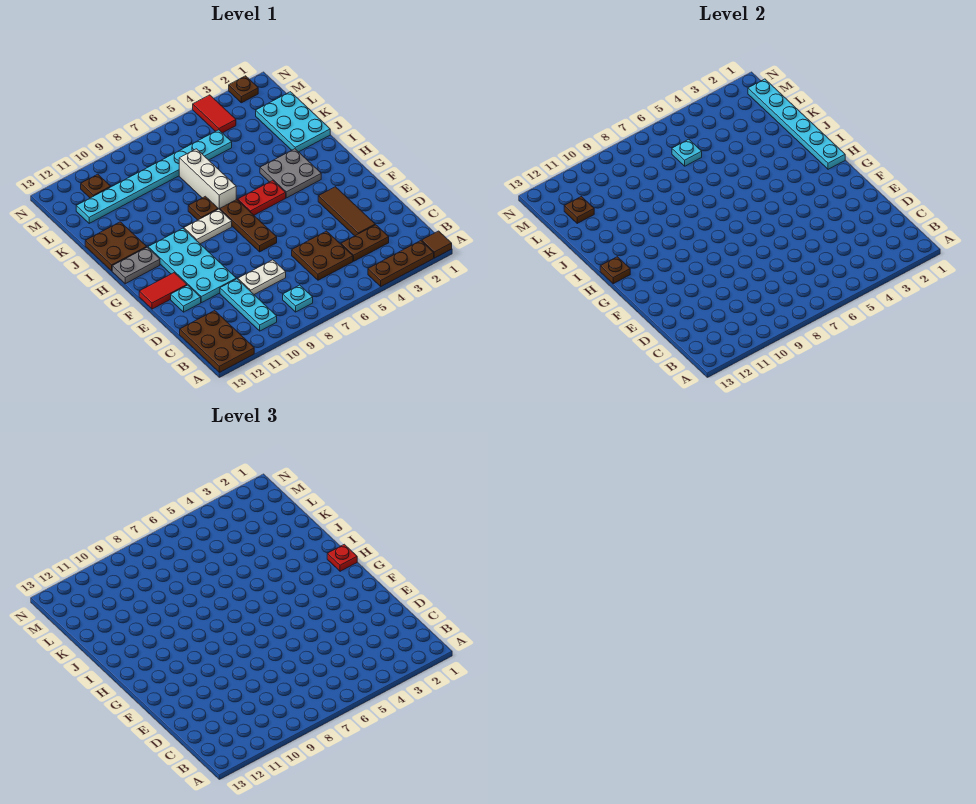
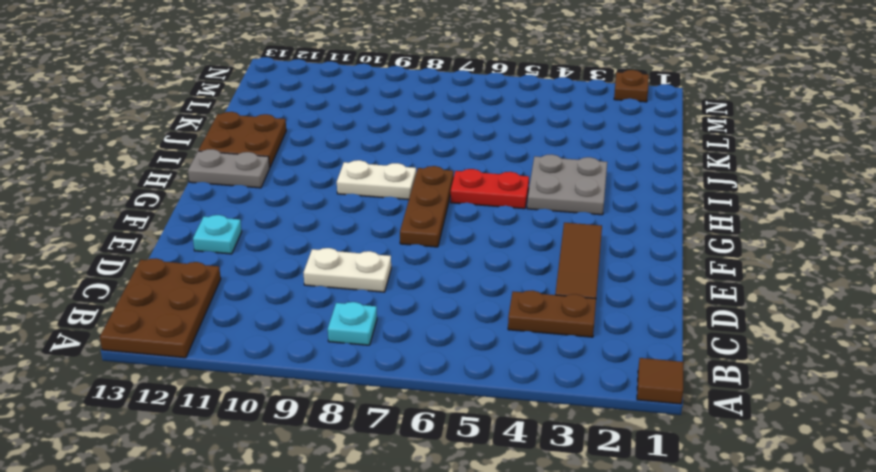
none -> brown 1x3 plate [368,241,434,286]
none -> cyan 1x3 plate [220,279,277,331]
none -> brown 2x2 plate [292,231,353,280]
none -> cyan 2x4 plate [148,228,236,303]

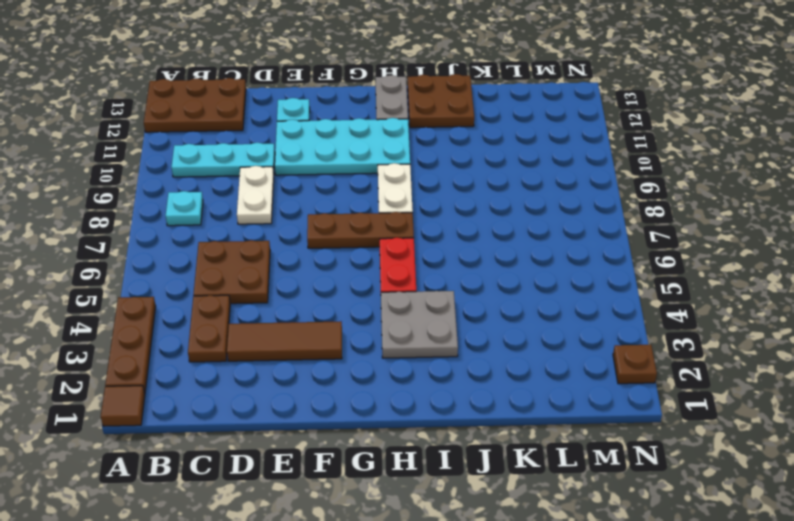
none -> red 1x2 tile [139,273,187,309]
none -> white 1x3 brick [179,149,236,209]
none -> brown 1x1 plate [188,196,218,220]
none -> cyan 2x3 plate [256,92,330,152]

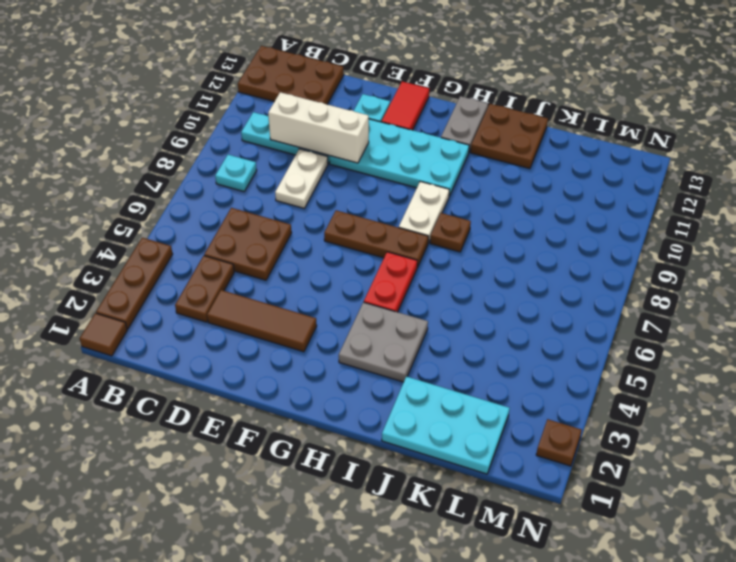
white 1x3 brick [268,92,369,163] -> white 1x3 brick moved to [179,149,236,209]
none -> cyan 1x8 plate [76,130,232,223]
none -> red 1x2 tile [193,95,236,133]
none -> brown 1x1 plate [81,174,111,198]
none -> cyan 1x6 plate [748,79,845,169]

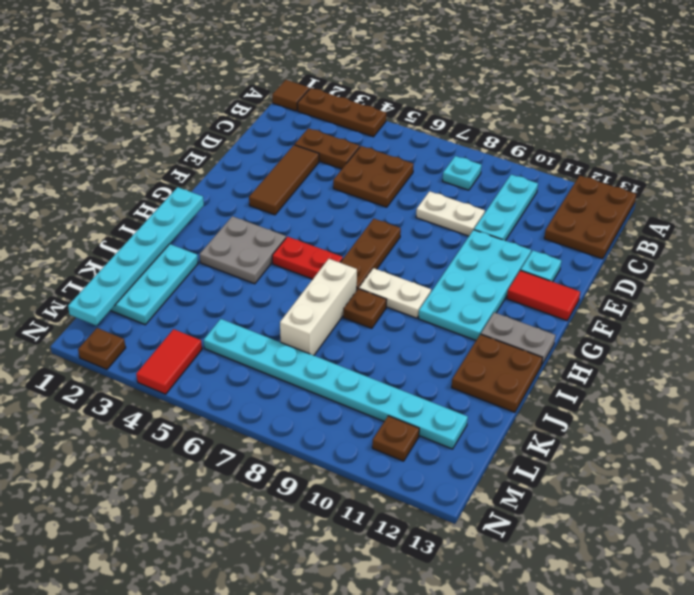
none -> brown 1x1 plate [600,257,630,284]
none -> cyan 1x1 plate [672,139,702,166]
none -> brown 1x1 plate [564,197,594,223]
none -> red 1x1 plate [327,544,357,571]

